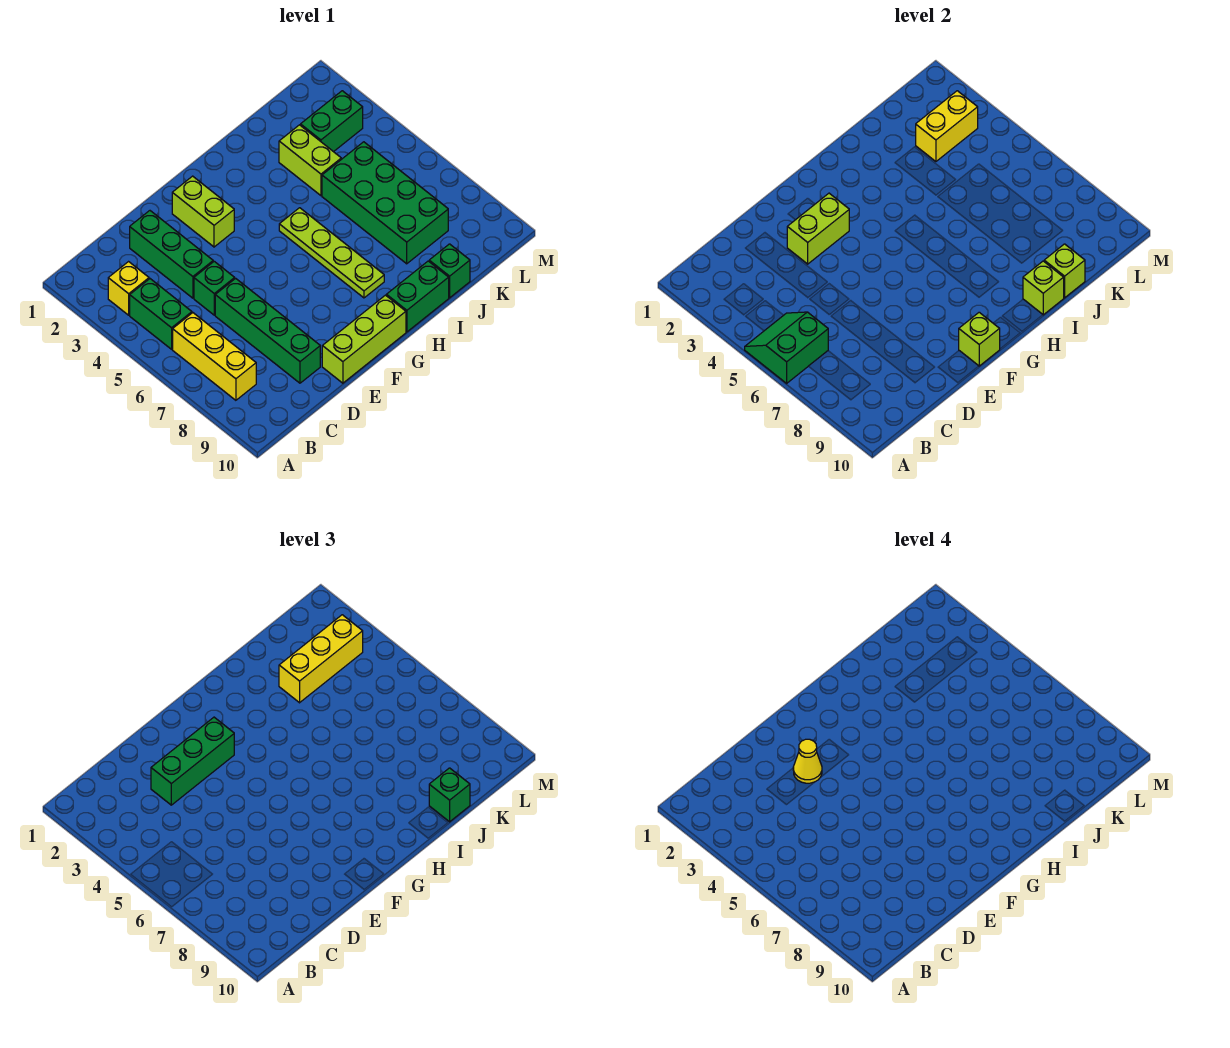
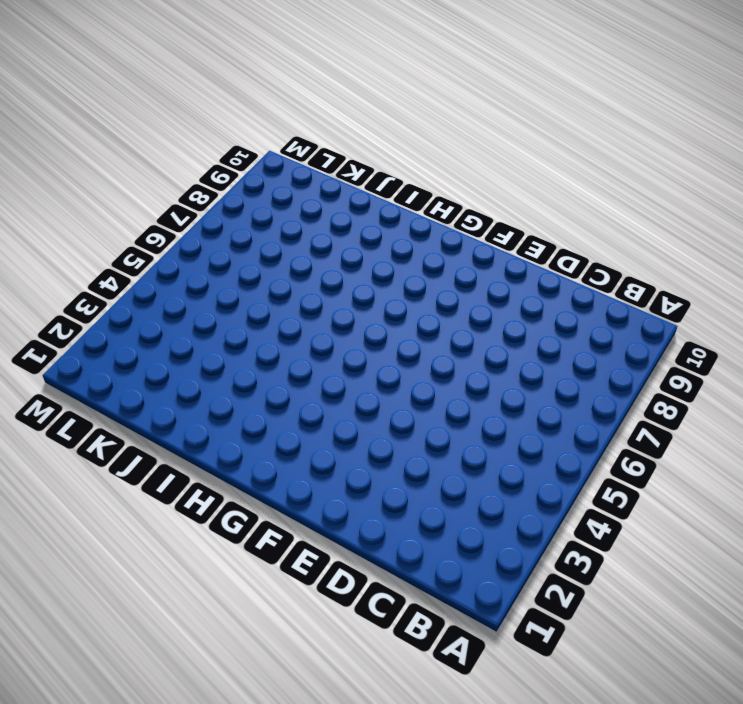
none -> yellow 1x1 brick [108,262,149,315]
none -> green 1x2 brick [130,279,192,349]
none -> yellow 1x3 brick [173,313,256,400]

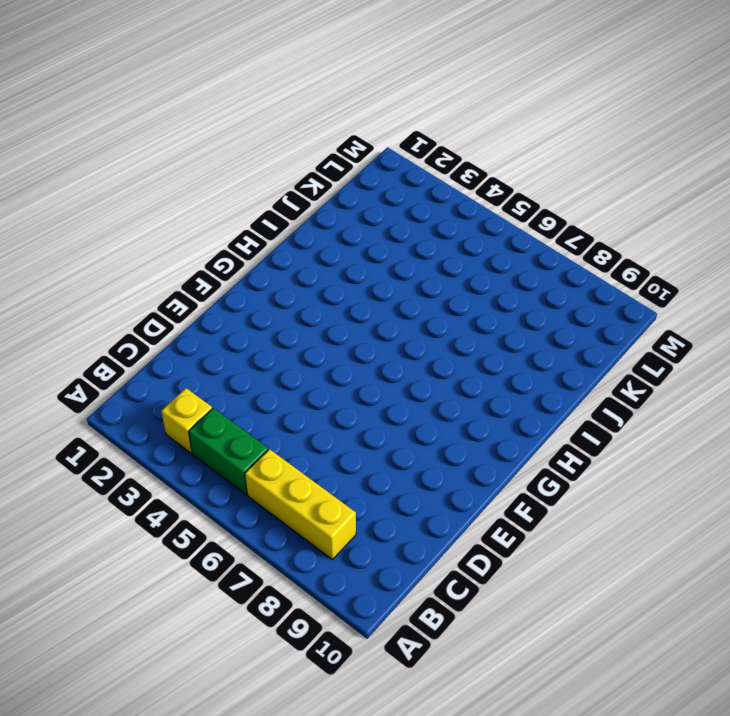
none -> green 1x3 brick [130,211,213,298]
none -> green 1x1 brick [194,261,235,315]
none -> green 1x4 brick [215,278,320,383]

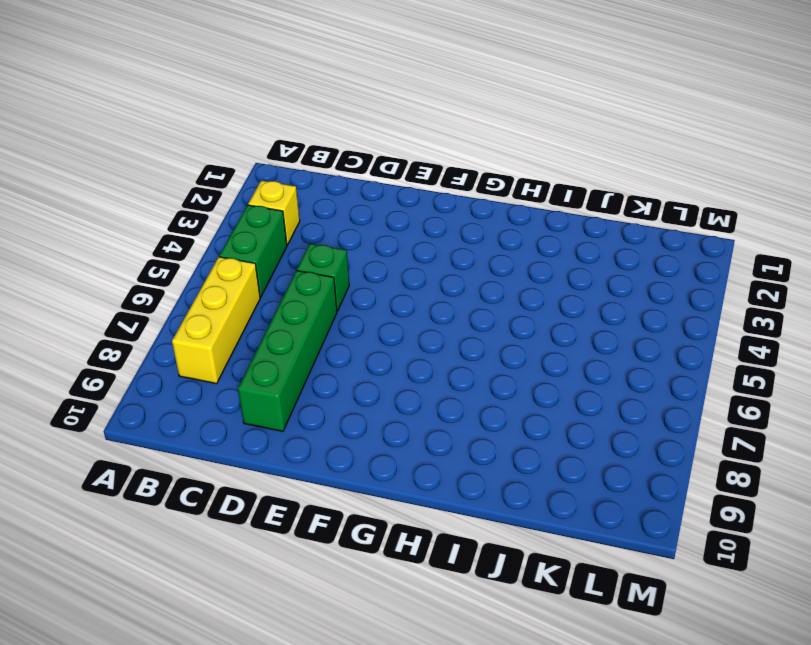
none -> green 1x3 brick [130,211,213,298]
none -> lime 1x3 brick [322,295,406,383]
none -> lime 1x2 brick [172,176,234,247]

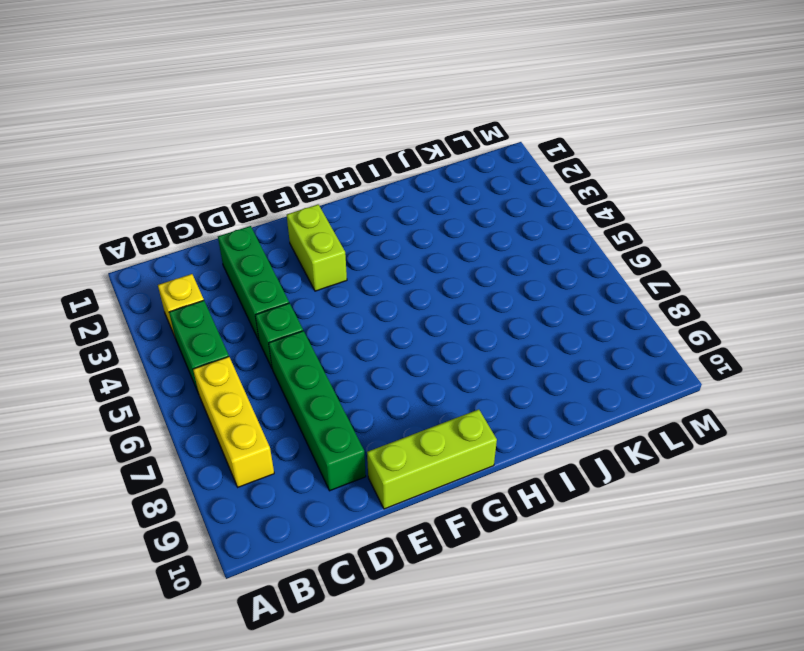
none -> lime 1x4 plate [279,208,384,298]
none -> green 1x2 brick [387,261,449,332]
none -> lime 1x2 brick [279,125,341,196]

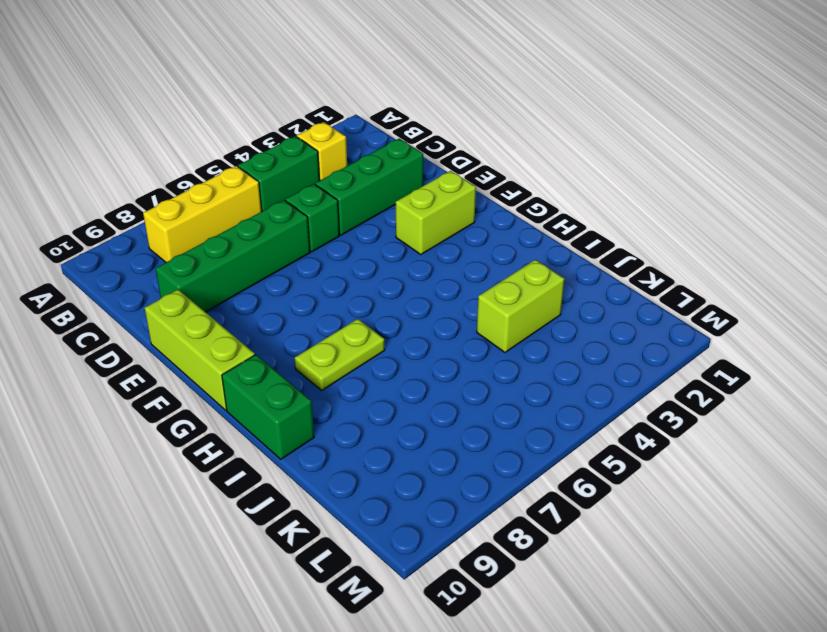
lime 1x2 plate [295,319,385,390] -> lime 1x4 plate [279,208,384,298]
none -> green 2x4 brick [322,142,448,264]
none -> green 1x1 brick [429,244,470,298]
none -> green 1x2 brick [301,91,363,152]

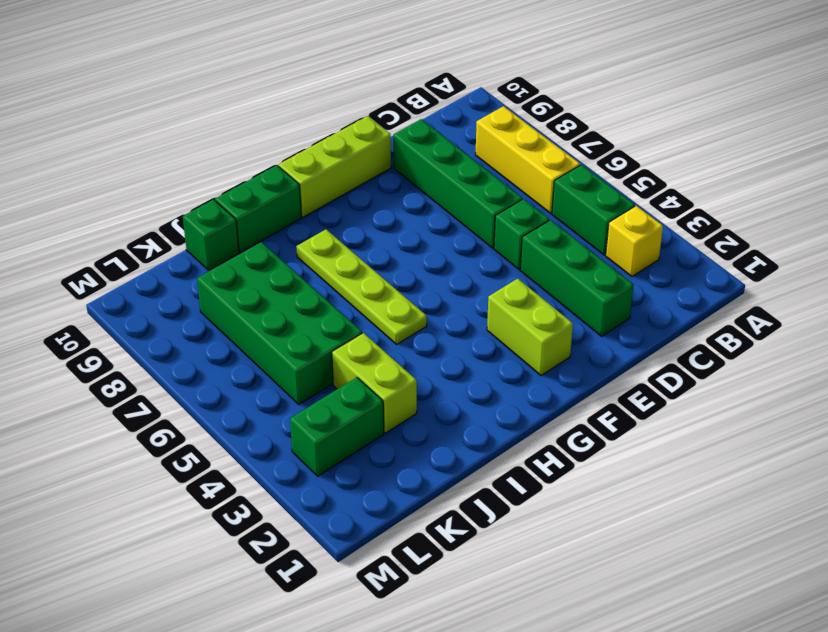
none -> green 2x2 slope [745,312,828,383]
none -> lime 1x2 brick [787,193,849,264]
none -> lime 1x1 brick [959,312,1000,366]

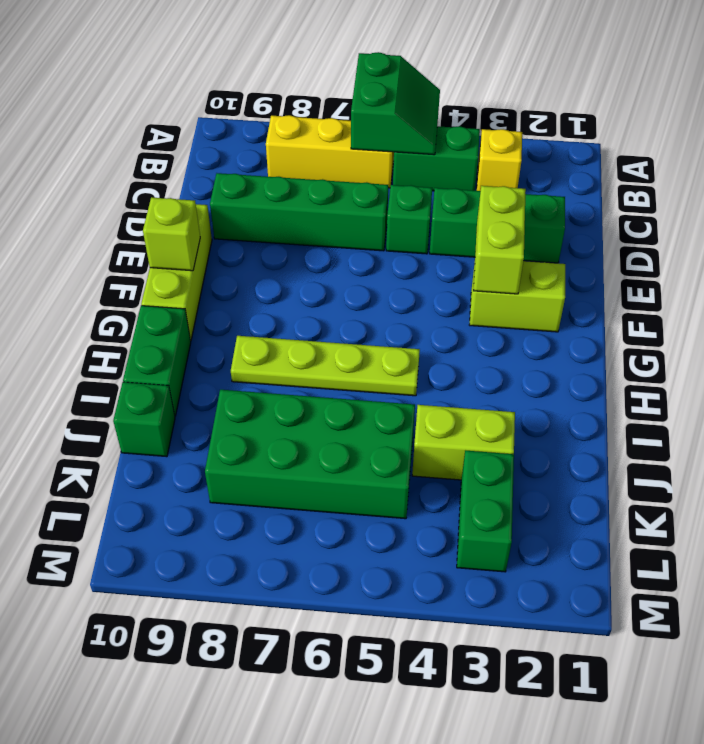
none -> lime 1x1 brick [1023,261,1064,315]
none -> lime 1x1 brick [1044,244,1085,298]
none -> yellow 1x2 brick [916,91,978,161]

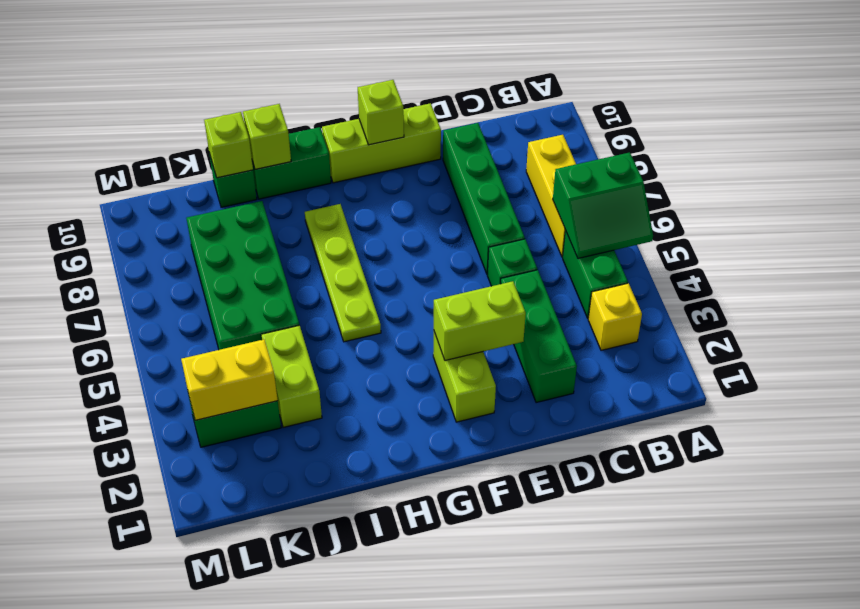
none -> green 1x3 brick [151,717,234,805]
none -> yellow 1x3 brick [279,615,363,703]
none -> green 1x1 brick [429,768,470,822]

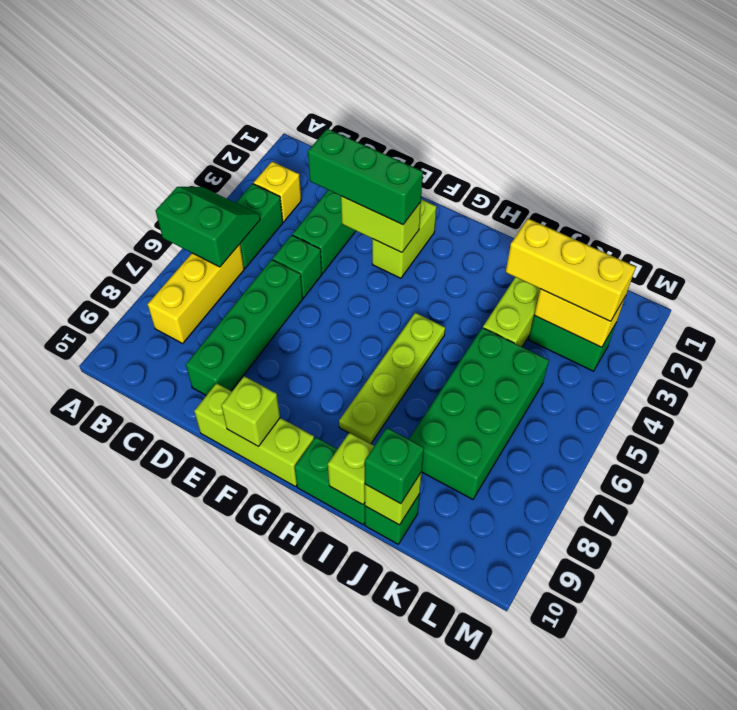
none -> yellow 1x1 cone [793,739,822,783]

